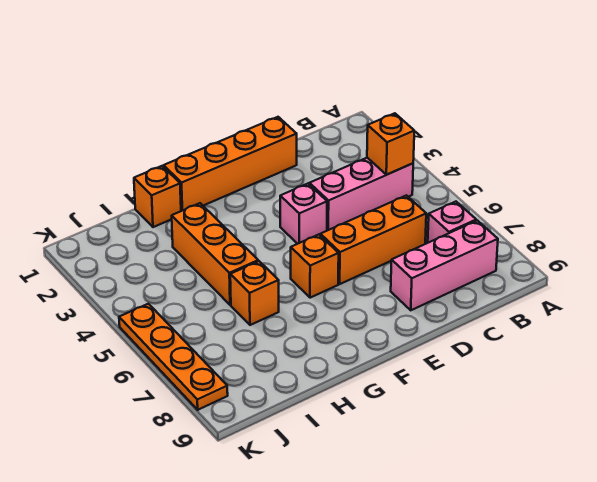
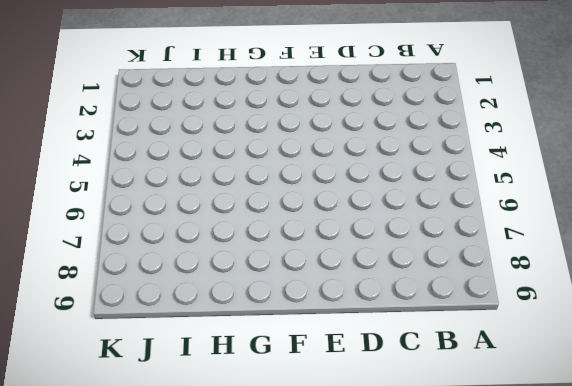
none -> pink 1x3 brick [309,158,413,231]
none -> pink 1x1 brick [428,202,476,243]
none -> pink 1x3 brick [391,220,498,310]

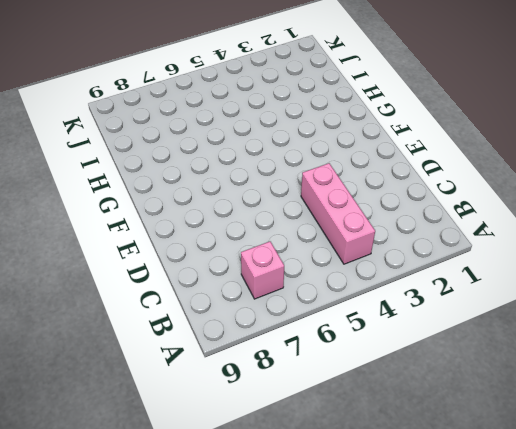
none -> pink 1x3 brick [391,220,498,310]
none -> orange 1x3 brick [320,195,426,284]
none -> orange 1x4 brick [164,117,297,211]

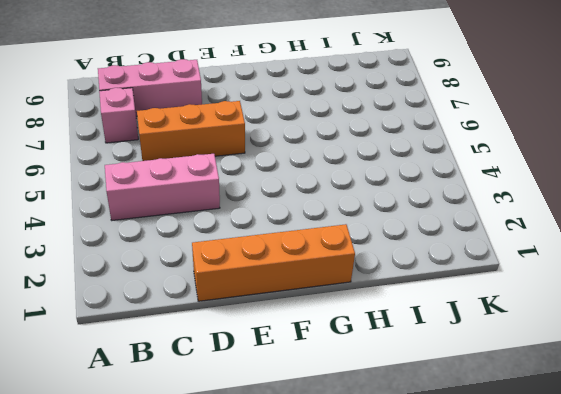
none -> pink 1x1 brick [280,184,327,244]
none -> orange 1x1 brick [291,235,339,298]
none -> orange 1x1 brick [134,166,181,227]

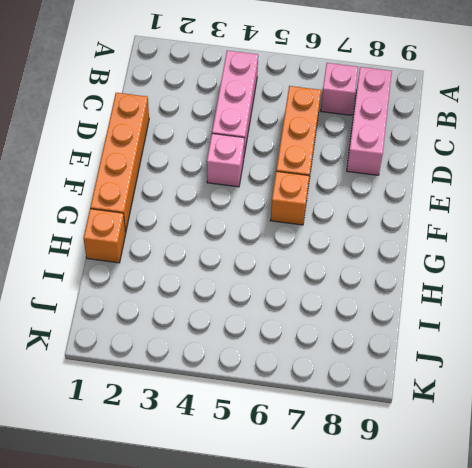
none -> orange 1x3 brick [172,203,258,305]
none -> orange 1x1 brick [230,261,279,325]
none -> orange 1x4 plate [119,304,228,410]

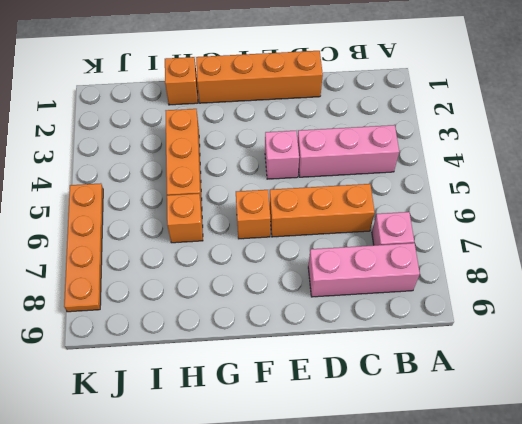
none -> orange 1x1 brick [367,113,414,175]

